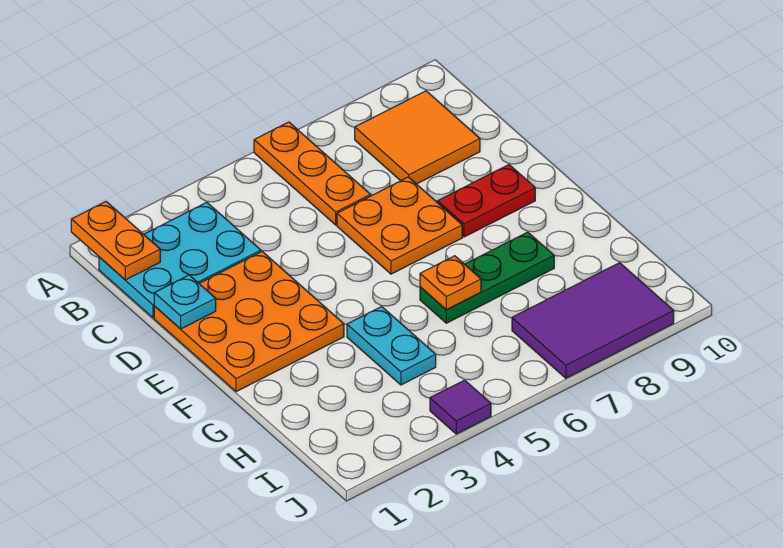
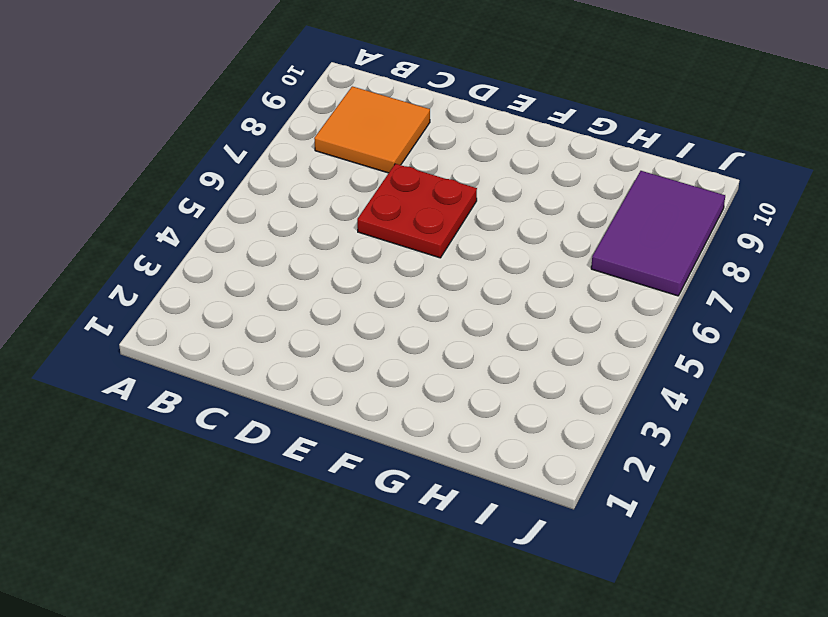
red 2x2 plate [357,164,477,258] -> orange 2x2 plate [337,177,462,274]
none -> orange 1x3 plate [254,122,371,225]
none -> cyan 2x3 plate [99,202,261,318]
none -> orange 3x3 plate [154,252,344,392]

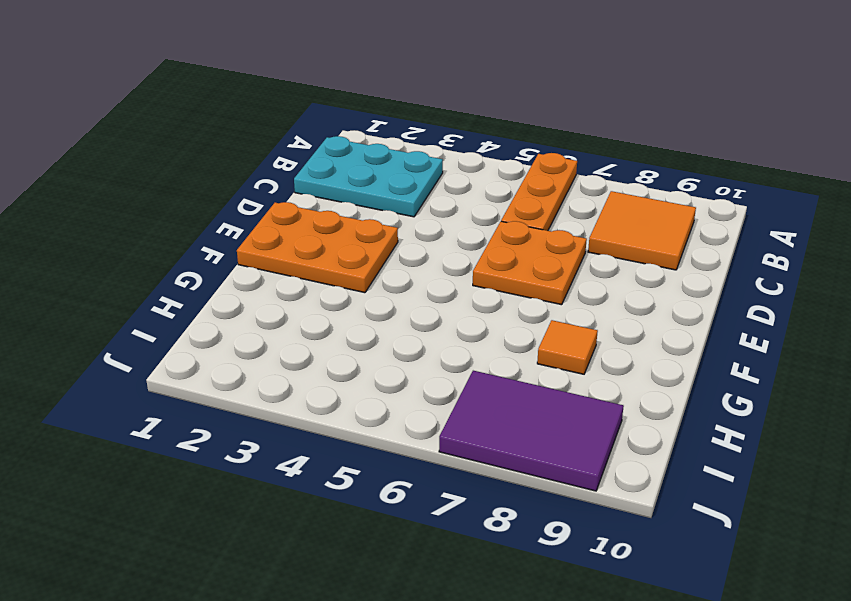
orange 2x3 plate [237,202,398,293] -> orange 3x3 plate [154,252,344,392]
orange 1x1 tile [537,320,598,374] -> green 1x3 plate [420,232,554,323]
none -> red 1x2 plate [438,165,535,237]
none -> cyan 1x2 plate [347,307,436,385]
none -> purple 1x1 tile [430,380,491,434]

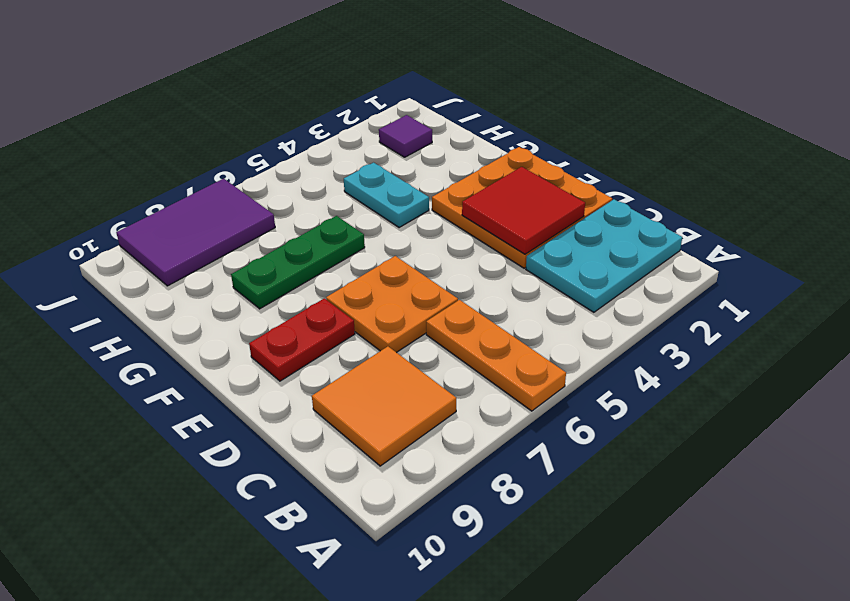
red 2x2 tile [462,167,585,254] -> none
purple 1x1 tile [379,115,432,157] -> purple 1x1 tile moved to [430,380,491,434]
none -> orange 1x2 plate [71,202,160,280]
none -> cyan 1x1 plate [154,275,216,329]
none -> orange 1x1 plate [420,256,481,310]

